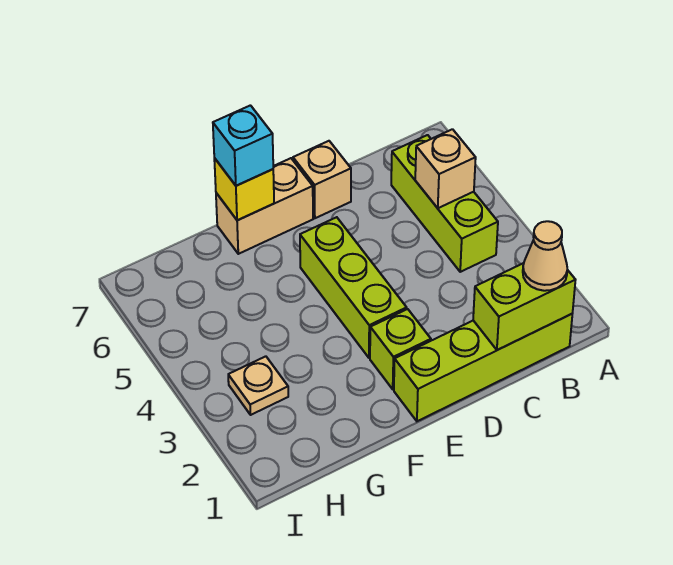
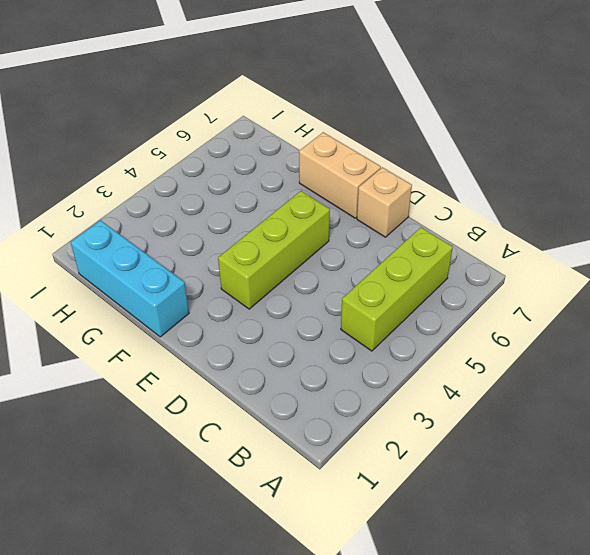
cyan 1x3 brick [71,220,189,337] -> none
none -> lime 1x4 brick [394,314,572,421]
none -> lime 1x1 brick [370,309,431,389]
none -> tan 1x1 plate [228,356,288,415]

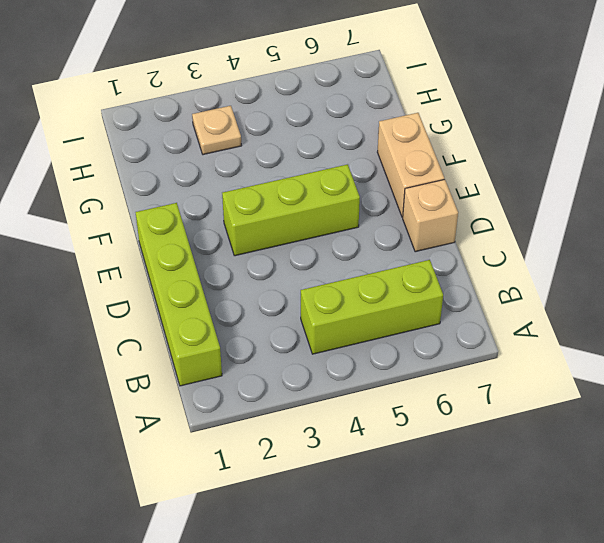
none -> lime 1x1 brick [370,309,431,389]
none -> lime 1x2 brick [473,263,575,350]
none -> tan 1x1 brick [415,129,476,208]

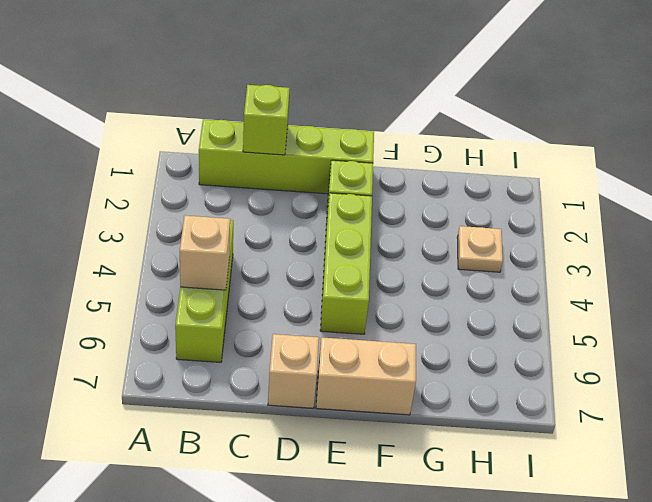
lime 1x1 brick [243,85,290,155] -> lime 1x2 brick [473,263,575,350]
none -> yellow 1x1 brick [214,158,274,220]
none -> tan 1x1 cone [523,221,567,291]
none -> cyan 1x1 brick [213,105,273,186]

